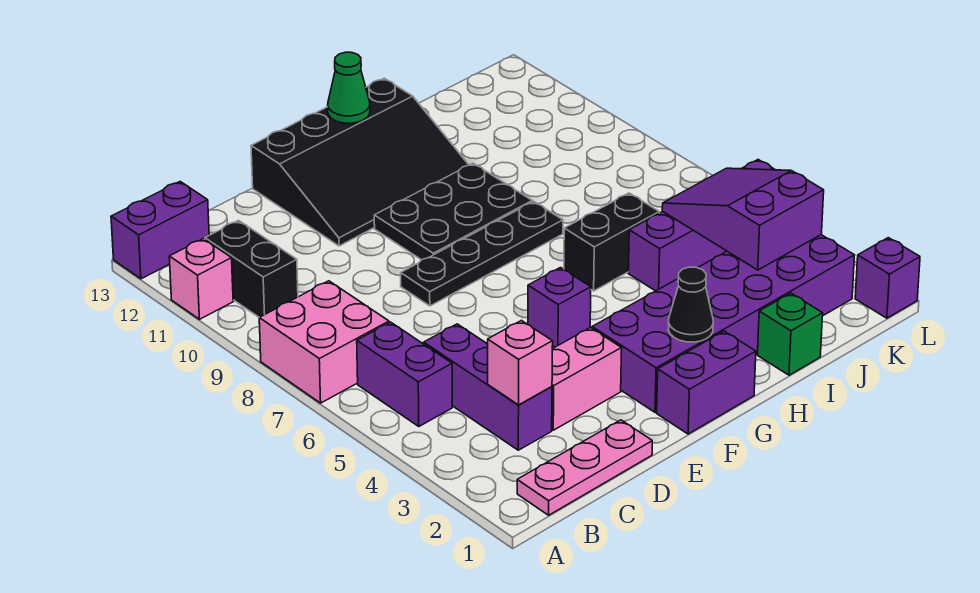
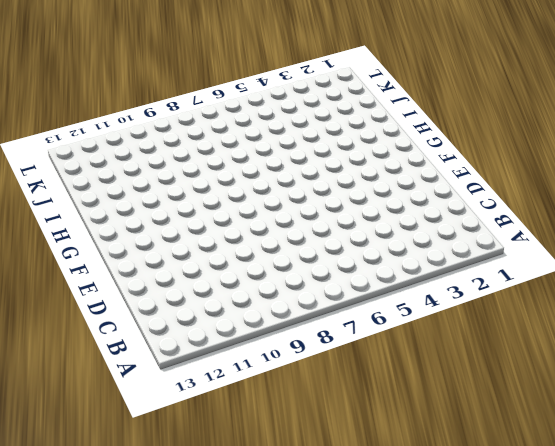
none -> pink 2x2 brick [259,281,389,403]
none -> pink 1x1 brick [169,239,233,319]
none -> purple 1x2 brick [111,182,209,279]

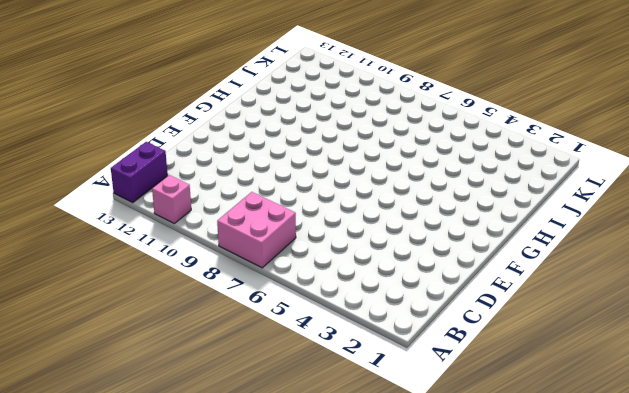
none -> pink 1x3 plate [517,420,652,515]
none -> purple 1x2 brick [357,322,452,427]
none -> black 1x2 brick [205,221,298,317]

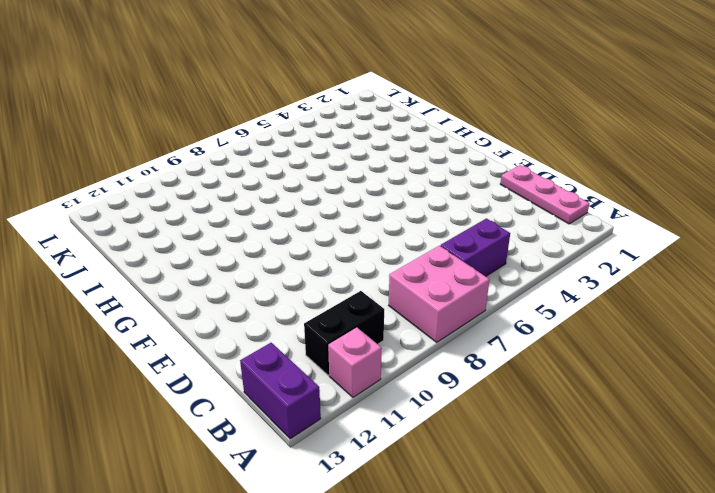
none -> purple 1x3 brick [424,324,552,450]
none -> pink 1x2 brick [552,327,622,430]
none -> black 1x4 plate [401,202,563,306]

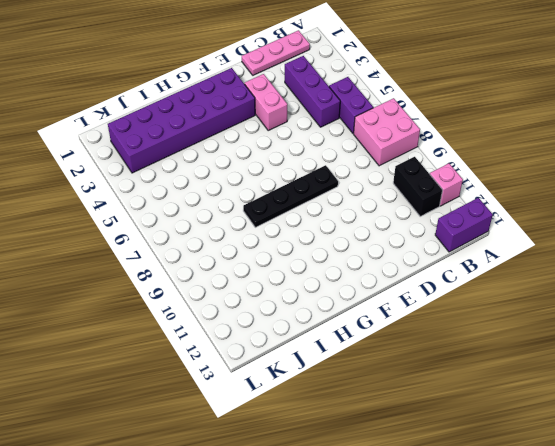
pink 1x2 brick [245,74,287,130] -> pink 1x2 brick turned to [552,327,622,430]
none -> black 3x4 slope [251,78,469,246]
none -> purple 1x2 brick [657,331,756,434]
none -> purple 1x1 brick [528,268,591,347]

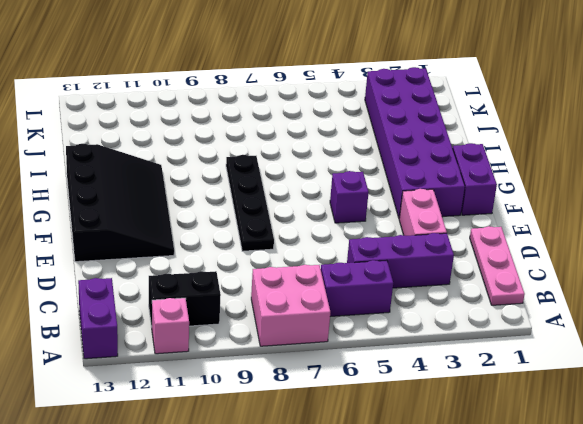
none -> black 2x3 plate [374,163,532,260]
none -> black 1x2 brick [564,193,659,291]
none -> green 1x1 brick [758,293,823,375]

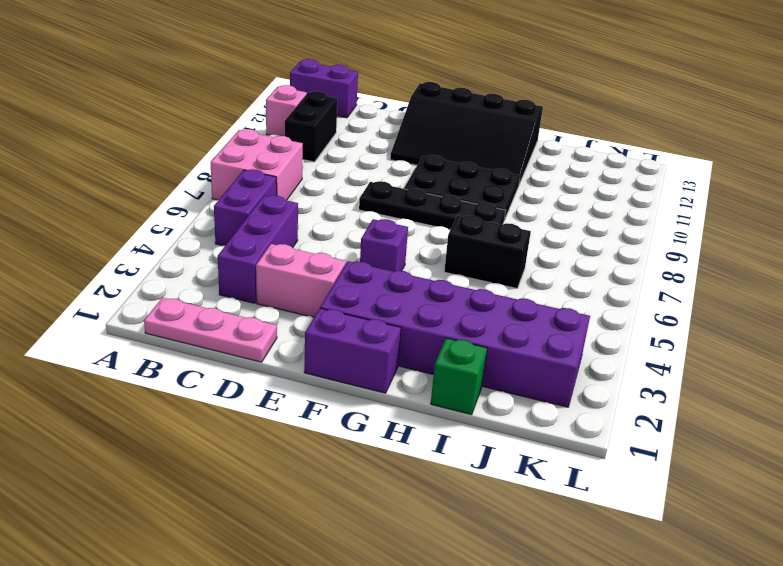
none -> purple 1x4 brick [628,160,775,291]
none -> purple 1x1 brick [855,238,920,318]
none -> pink 1x1 brick [488,320,553,405]

